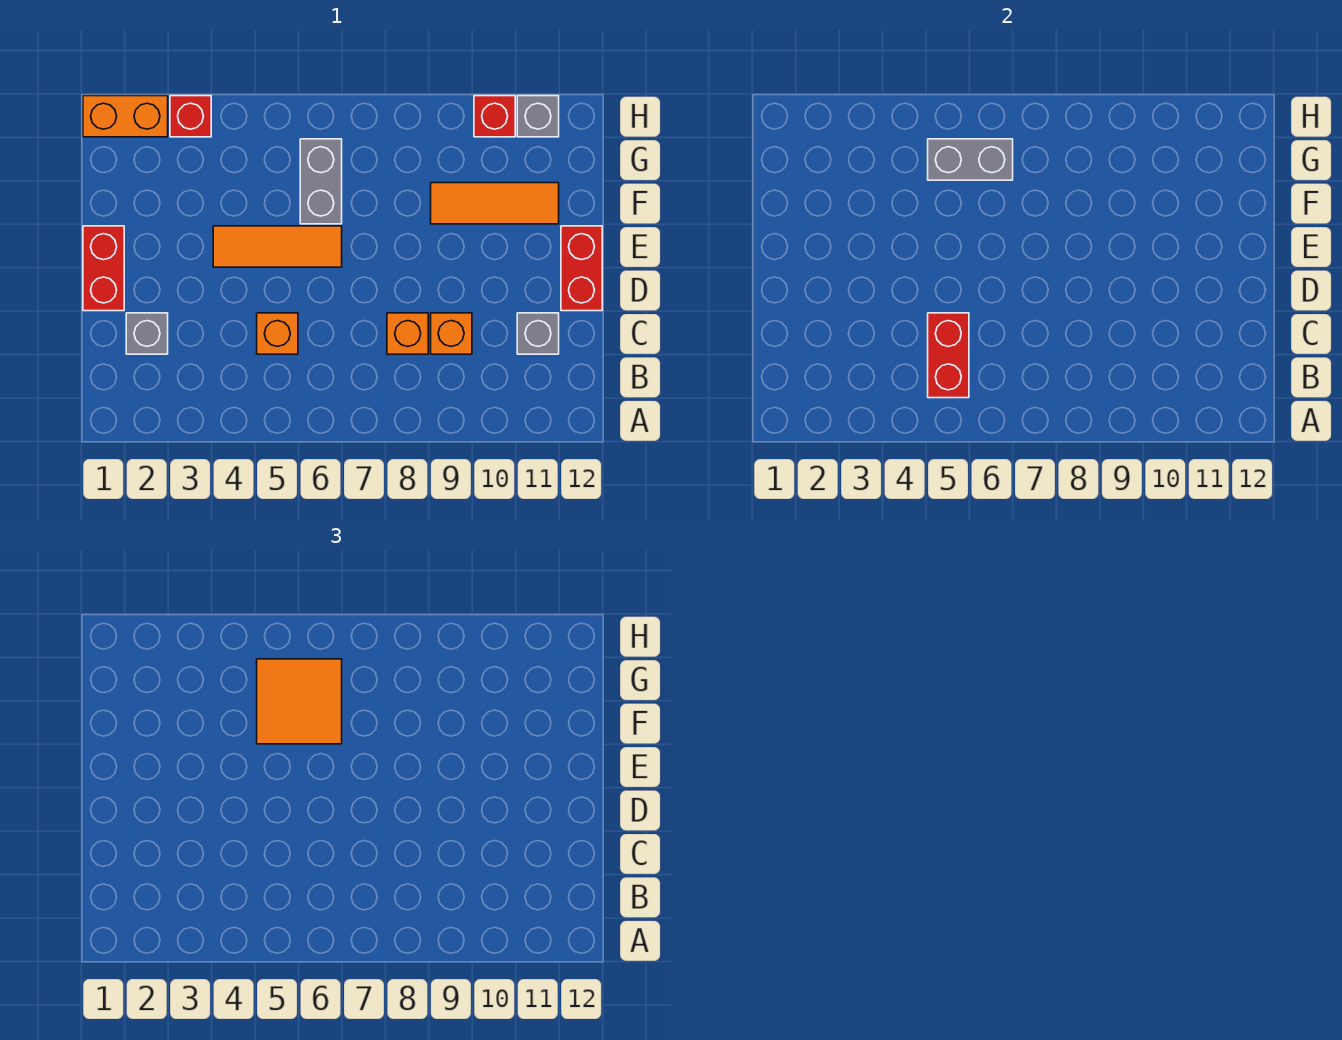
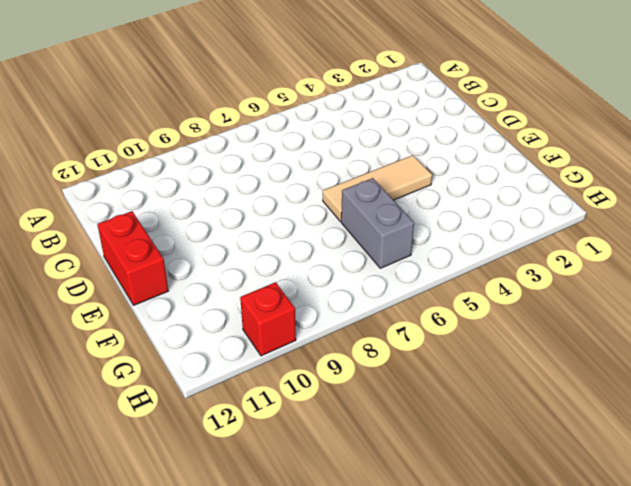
tan 1x3 tile [323,155,432,222] -> orange 1x3 tile [213,226,342,267]
none -> grey 1x1 brick [126,313,168,354]
none -> orange 1x1 brick [257,313,298,354]
none -> orange 1x1 brick [387,313,428,354]

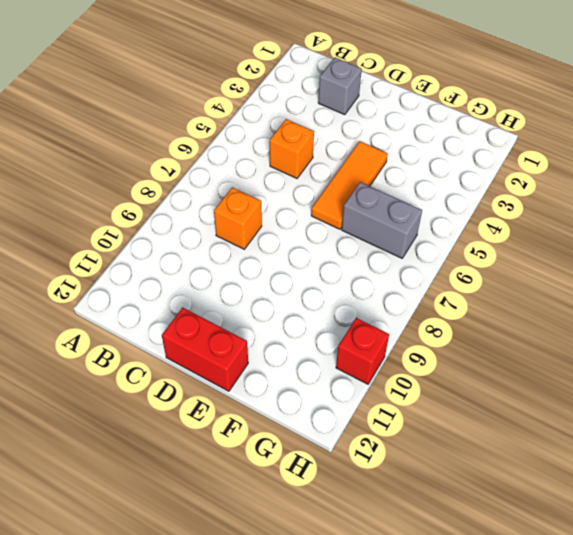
none -> orange 1x1 brick [431,313,472,354]
none -> grey 1x1 brick [517,313,559,354]
none -> red 1x2 brick [83,226,124,311]

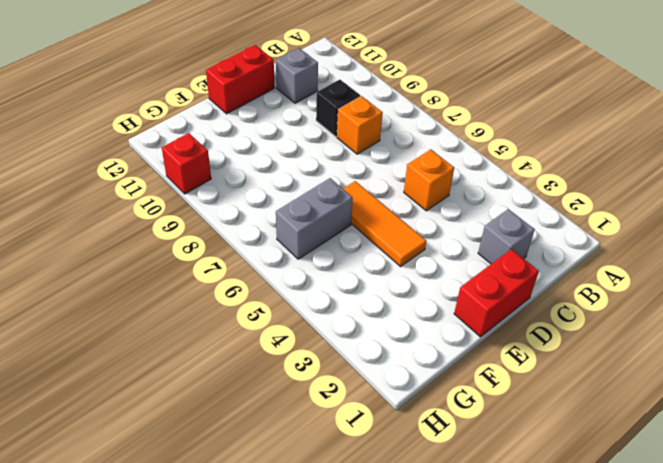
black 1x1 brick [316,79,360,137] -> orange 1x1 brick [431,313,472,354]
none -> orange 1x3 tile [431,183,559,224]
none -> orange 1x2 brick [83,96,168,137]
none -> red 1x1 brick [170,96,211,137]

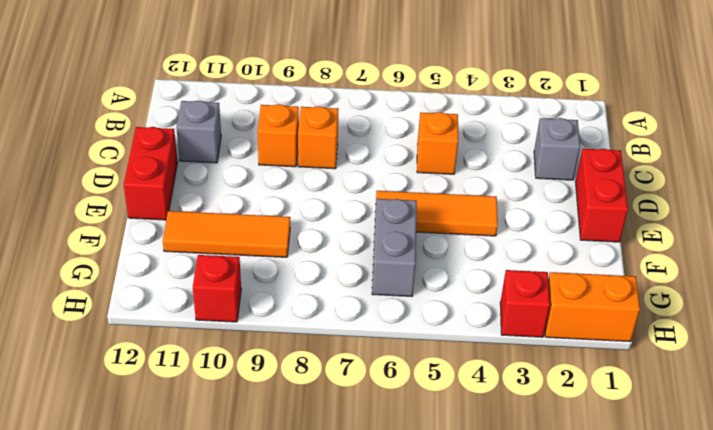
none -> grey 1x1 brick [517,96,559,137]
none -> red 1x2 brick [928,313,969,398]
none -> grey 1x2 brick [928,139,1013,180]

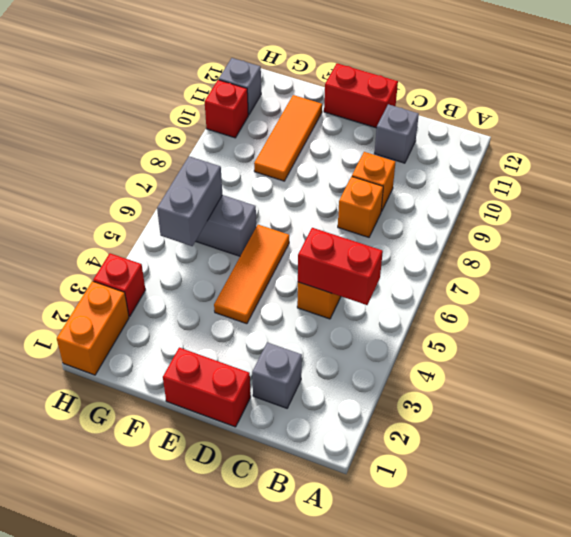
none -> orange 2x2 tile [257,659,342,744]

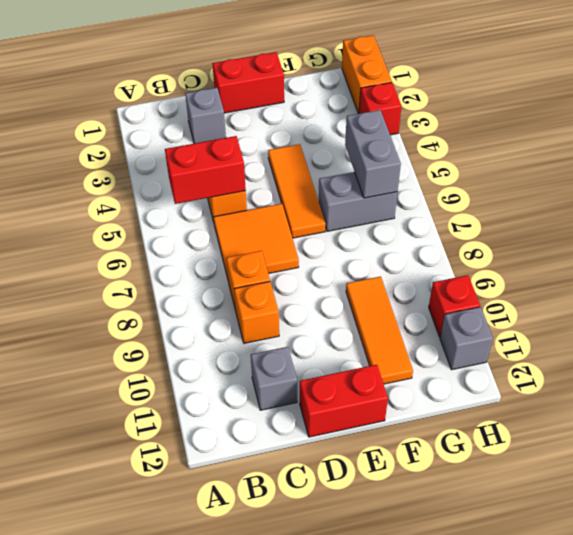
orange 2x2 tile [213,204,299,278] -> orange 2x2 tile moved to [257,659,342,744]

